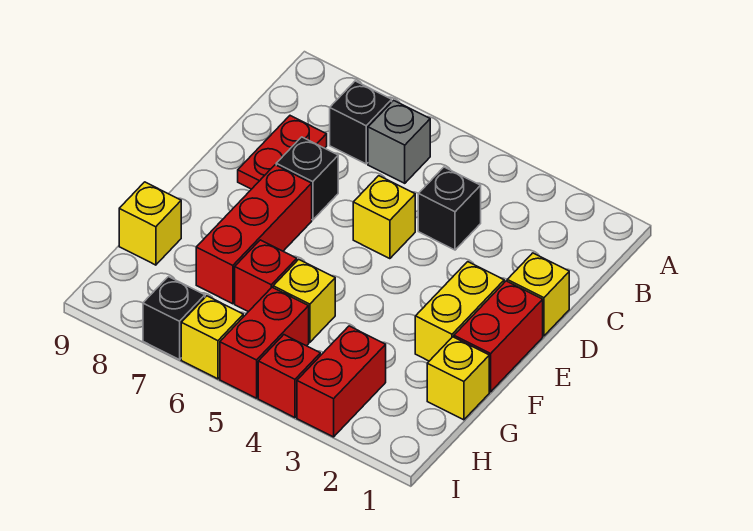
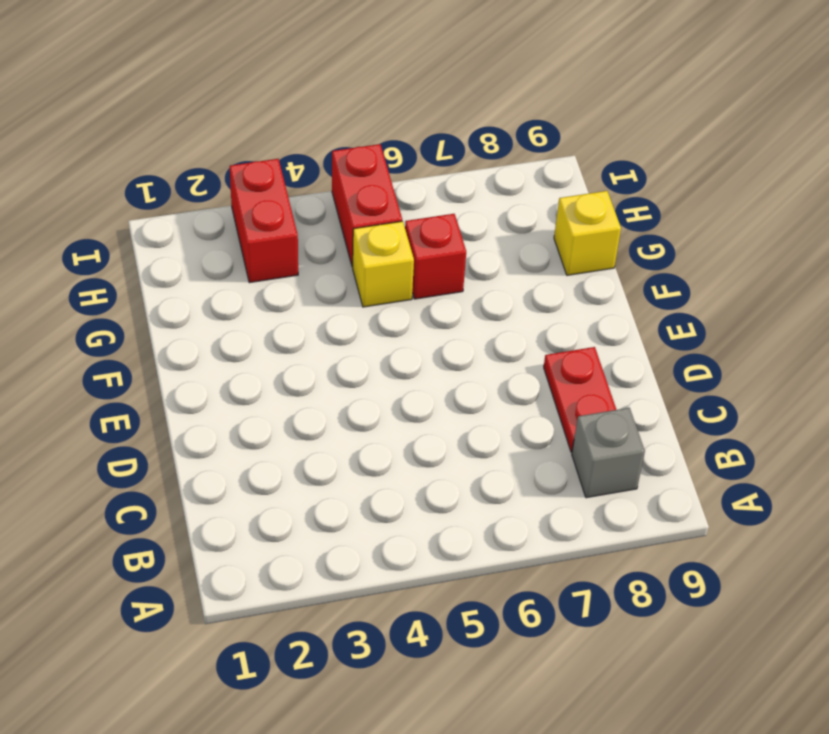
grey 1x1 brick [572,408,645,498] -> grey 1x1 brick moved to [368,100,430,183]
none -> black 1x1 brick [330,81,392,164]
none -> black 1x1 brick [418,167,481,250]
none -> yellow 1x1 brick [507,253,569,336]

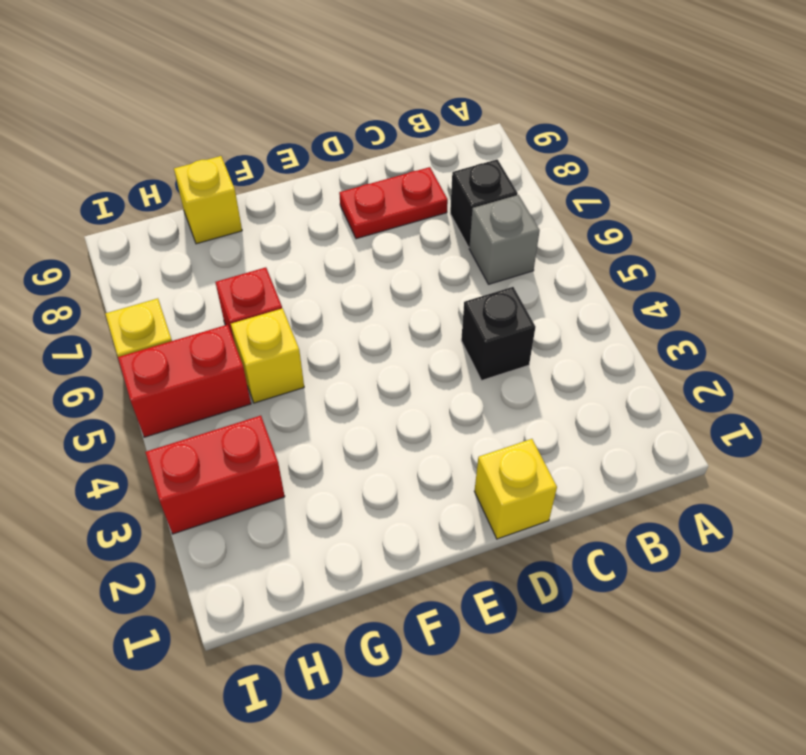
none -> yellow 1x1 brick [353,176,415,259]
none -> black 1x1 brick [276,137,338,220]
none -> red 1x2 brick [454,281,543,392]

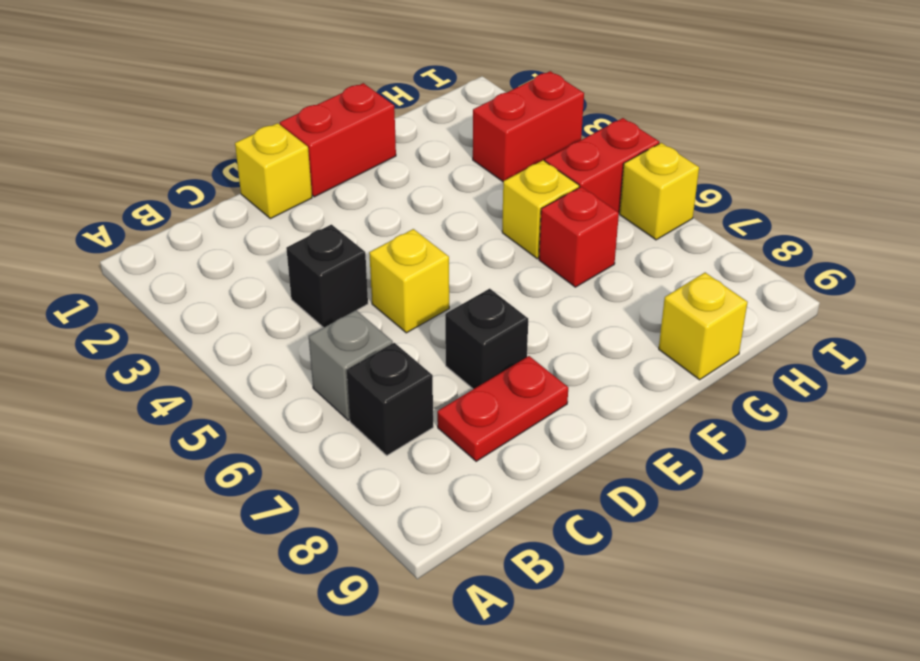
none -> yellow 1x2 brick [415,262,504,361]
none -> red 1x3 brick [196,165,312,304]
none -> yellow 1x1 brick [427,337,489,420]

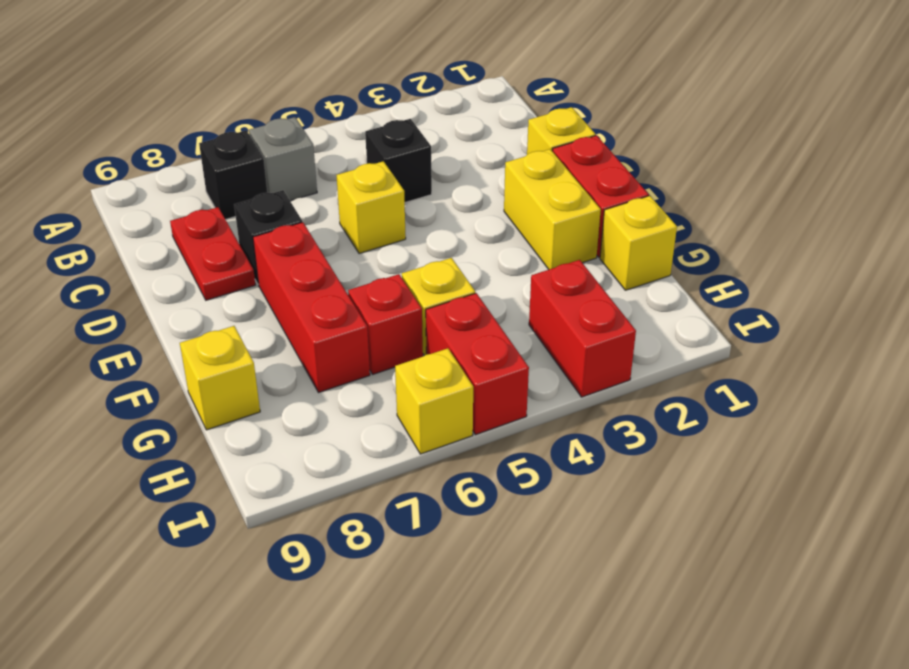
none -> red 1x1 brick [258,335,320,418]
none -> black 1x1 brick [143,277,205,360]

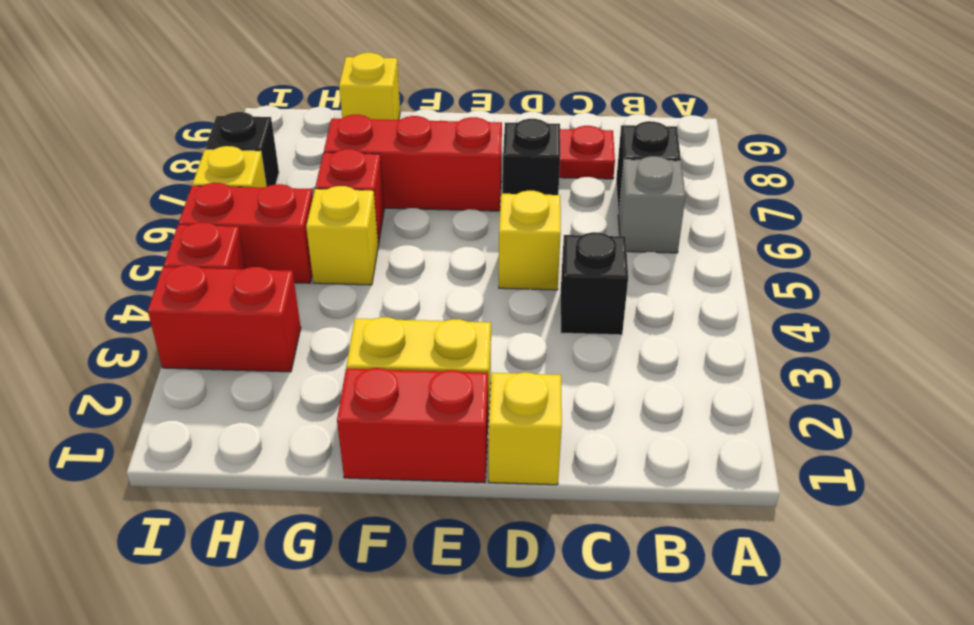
none -> yellow 1x1 brick [427,337,489,420]

